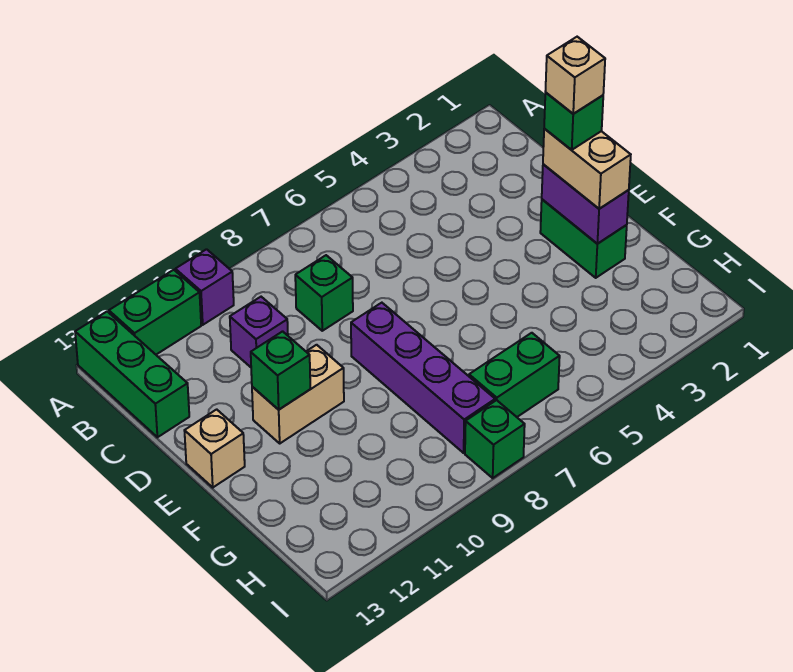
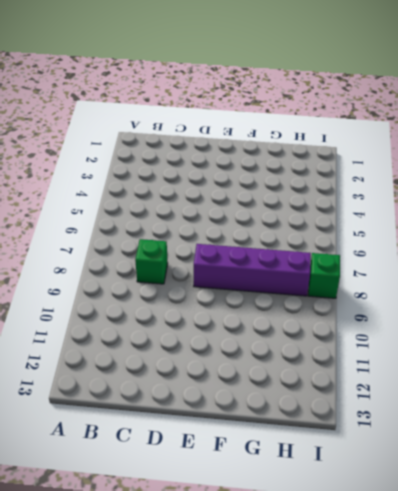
none -> purple 1x1 brick [175,249,234,325]
none -> green 1x2 brick [109,270,201,355]
none -> green 1x3 brick [75,312,189,437]

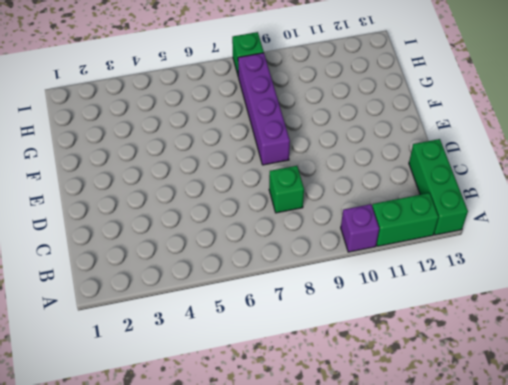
none -> purple 1x1 brick [230,297,288,367]
none -> green 1x2 brick [540,199,627,278]
none -> tan 1x2 brick [252,345,344,443]

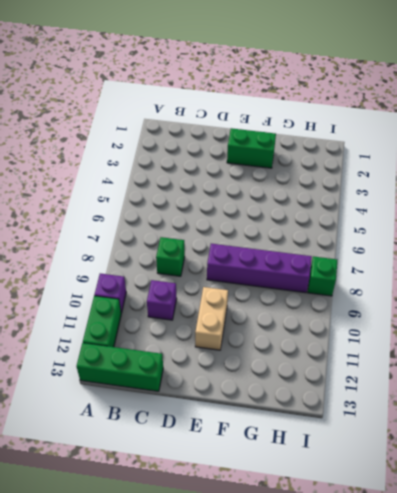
none -> tan 1x1 brick [184,409,245,487]
none -> green 1x2 brick [469,333,560,417]
none -> purple 1x2 brick [542,164,629,244]

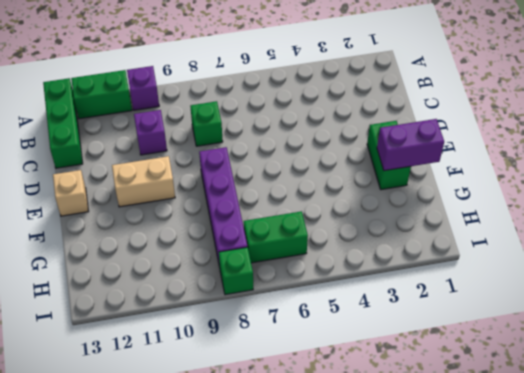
purple 1x2 brick [377,119,444,171] -> purple 1x2 brick turned to [542,164,629,244]
none -> green 1x1 brick [251,331,310,410]
none -> tan 1x2 brick [543,129,631,209]
none -> green 1x1 brick [544,93,603,150]

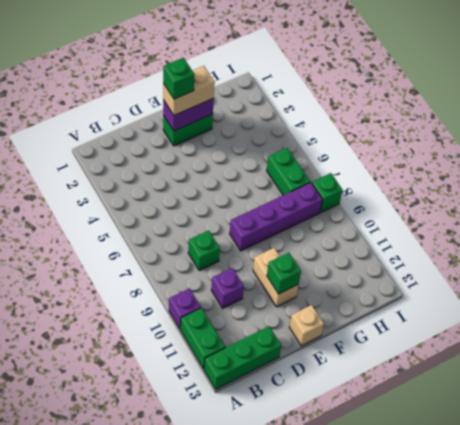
none -> tan 1x1 brick [545,37,605,114]

